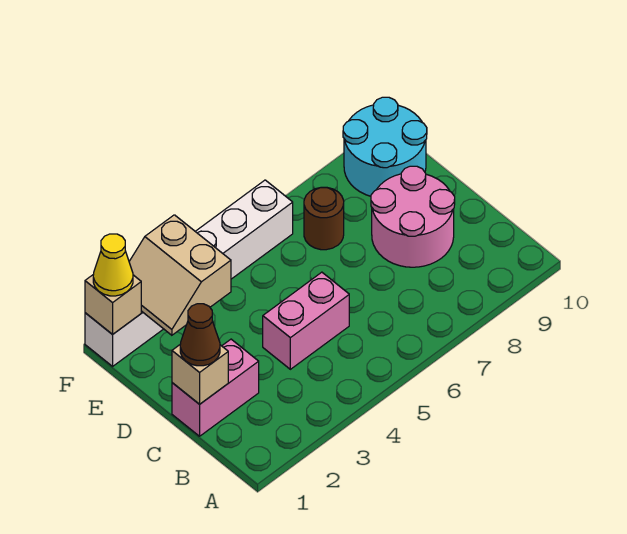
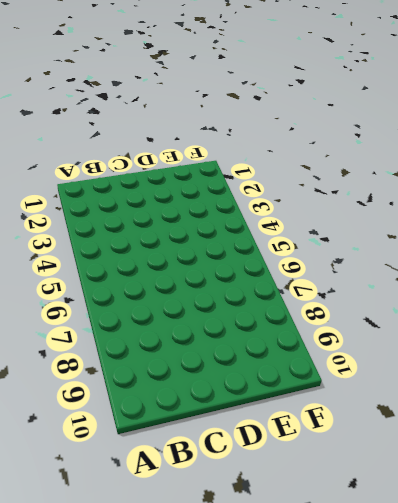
none -> pink 1x2 brick [172,339,259,436]
none -> pink 1x2 brick [263,272,349,369]

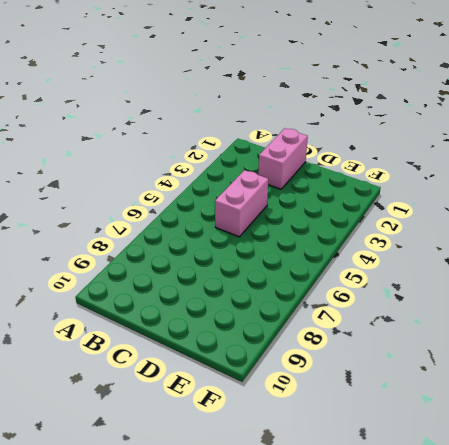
none -> pink 2x2 round brick [371,166,455,267]
none -> brown 1x1 round brick [304,187,344,250]

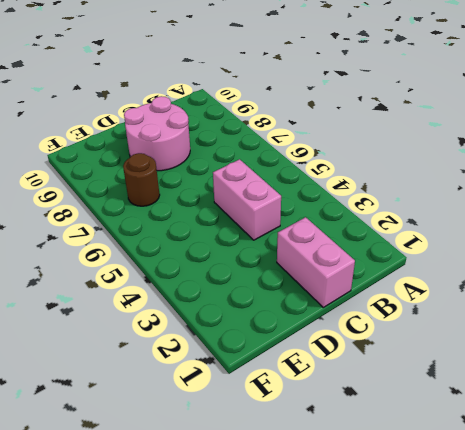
none -> cyan 2x2 round brick [343,97,427,196]
none -> white 1x6 brick [85,180,293,366]

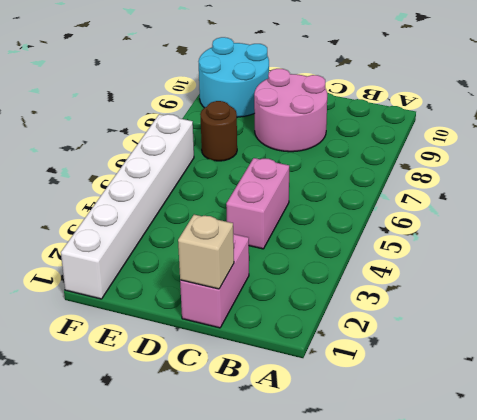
none -> tan 2x2 slope [129,215,231,335]
none -> tan 1x1 brick [85,274,141,334]

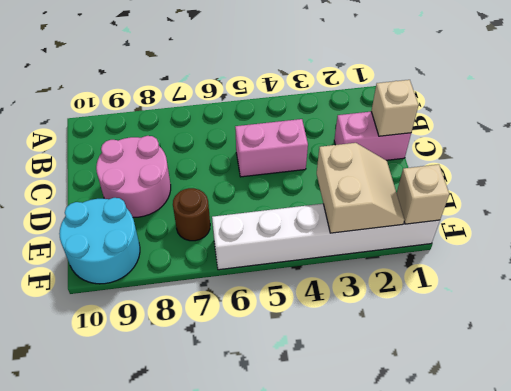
none -> brown 1x1 cone [180,304,220,366]
none -> yellow 1x1 cone [93,234,133,296]

